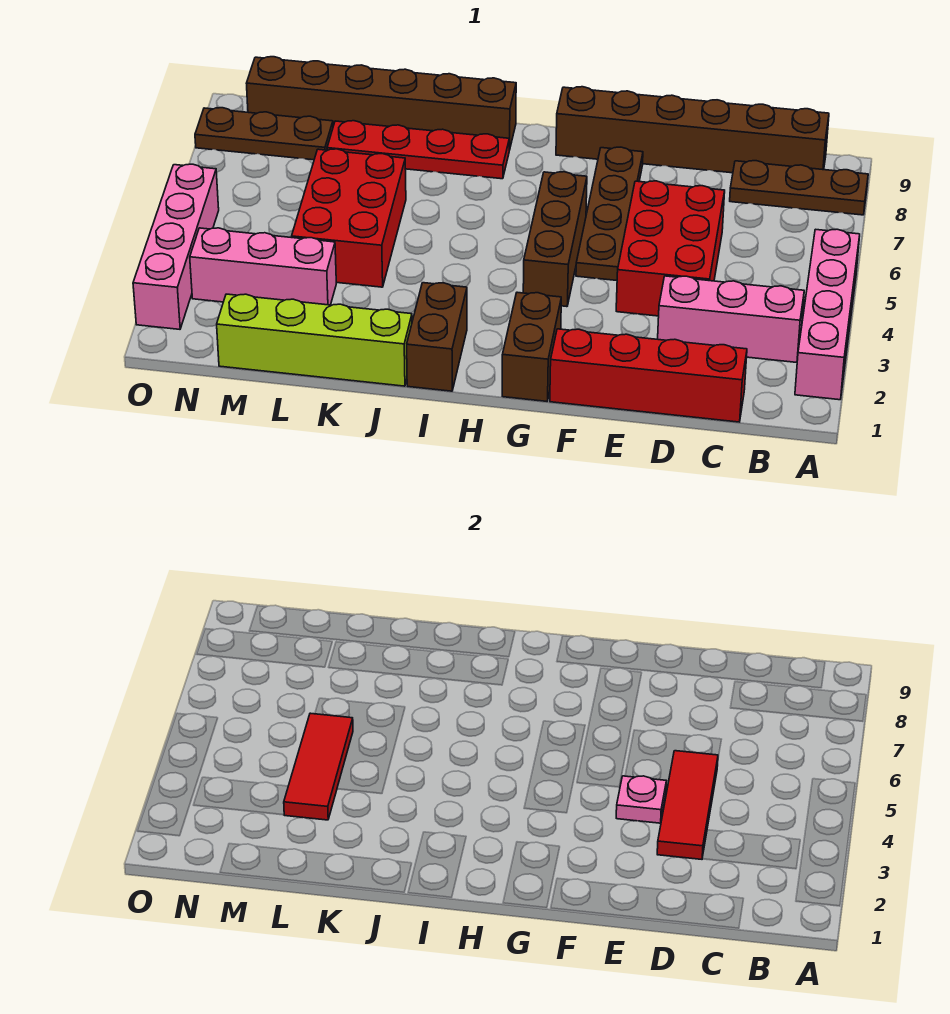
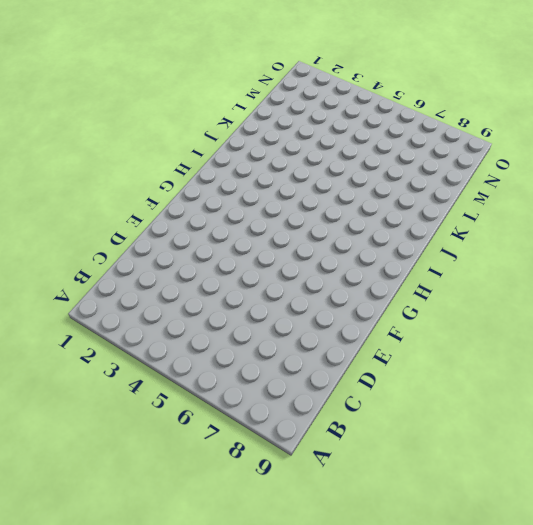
none -> pink 1x4 brick [795,229,860,400]
none -> brown 1x3 plate [730,161,868,215]
none -> pink 1x3 brick [658,276,804,362]

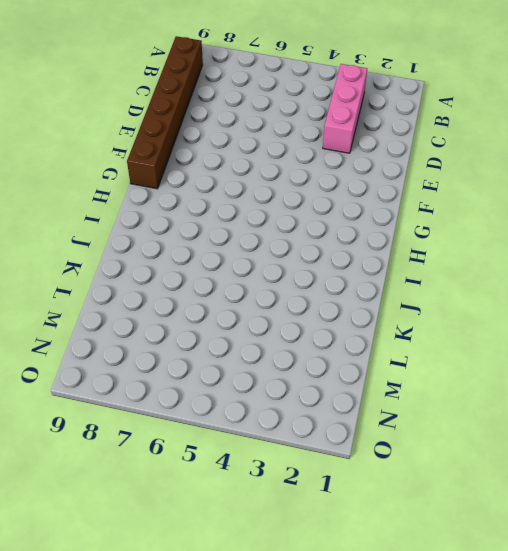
none -> pink 1x4 brick [795,229,860,400]
none -> brown 1x3 plate [730,161,868,215]
none -> red 1x4 brick [550,329,747,422]

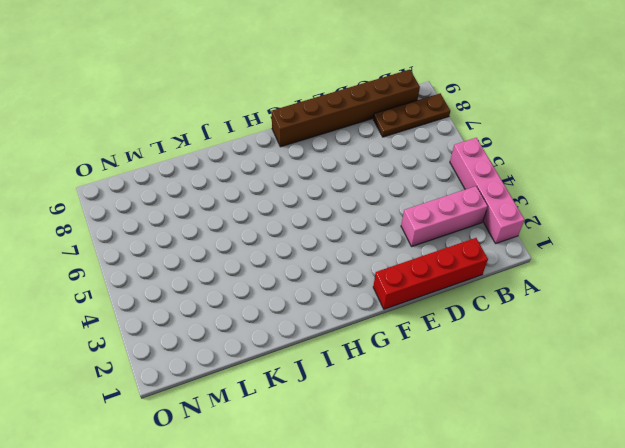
none -> red 2x3 brick [616,181,725,316]
none -> brown 1x4 plate [576,147,643,281]
none -> brown 1x2 brick [502,292,561,401]

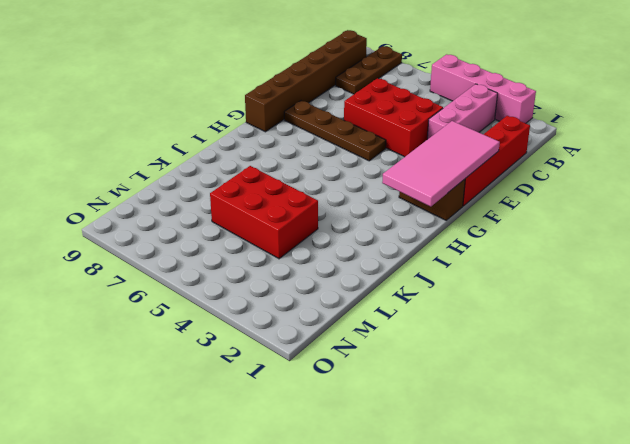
pink 2x4 tile [382,121,500,207] -> none
none -> brown 1x3 brick [523,172,587,307]
none -> brown 1x2 brick [407,283,467,391]
none -> red 1x4 plate [327,121,509,179]

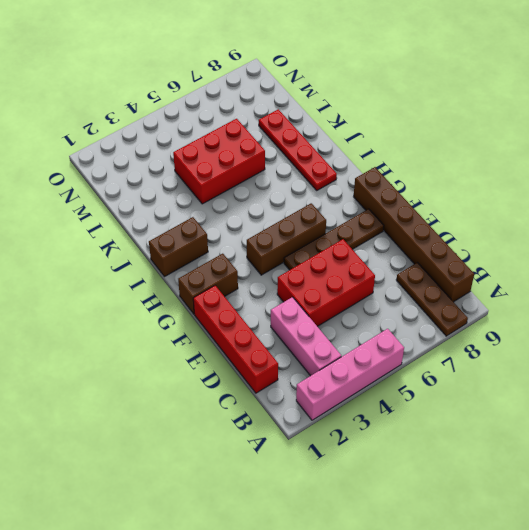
none -> brown 1x6 brick [246,57,516,150]
none -> lime 1x4 brick [217,294,412,386]
none -> pink 1x3 brick [190,228,336,305]

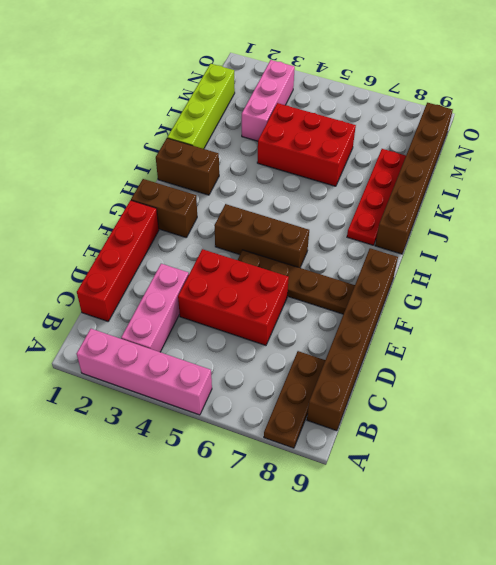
none -> brown 1x3 plate [195,108,333,160]
none -> pink 1x4 brick [133,164,219,329]
none -> red 1x3 tile [657,751,718,859]

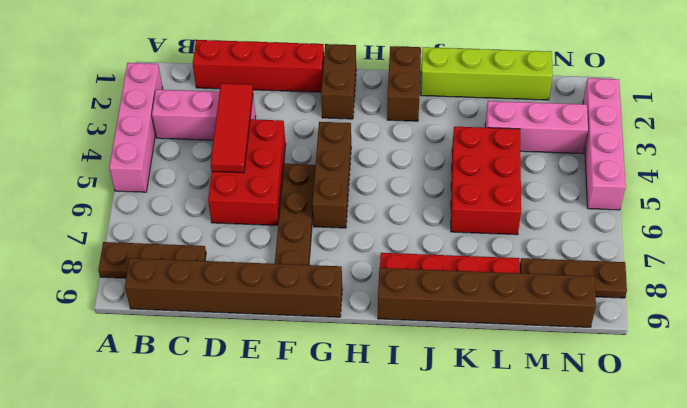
none -> pink 1x1 plate [616,776,666,823]
none -> red 1x3 tile [284,713,353,820]

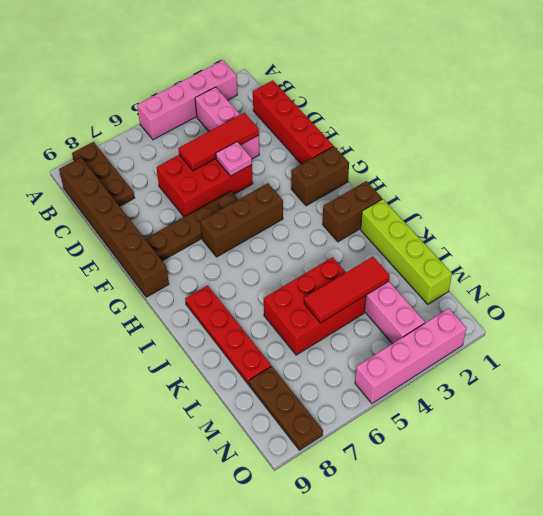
none -> brown 1x6 brick [246,57,516,150]

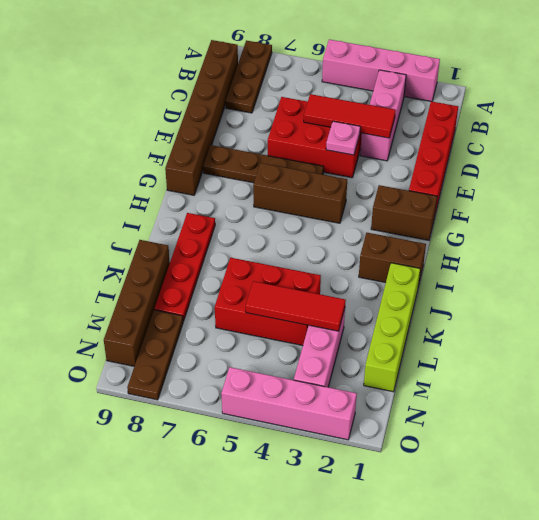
brown 1x4 brick [104,240,170,366] -> brown 1x6 brick [246,57,516,150]

